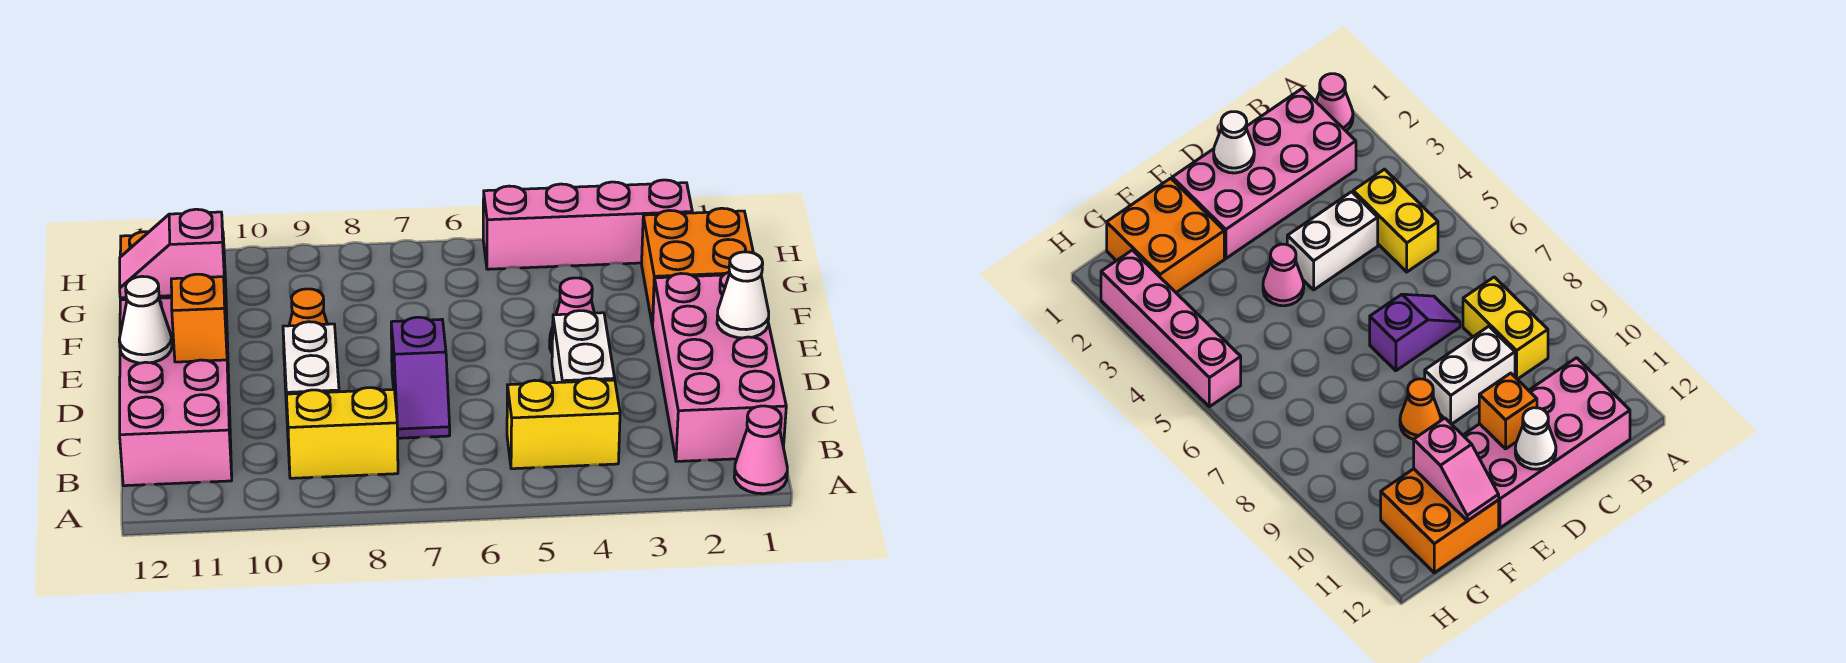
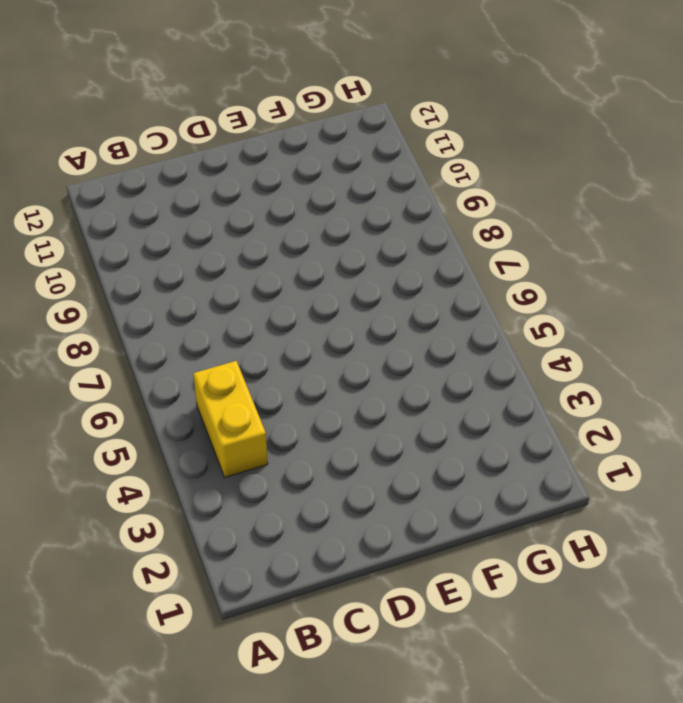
none -> pink 1x1 cone [734,406,787,494]
none -> pink 2x4 brick [653,272,786,461]
none -> yellow 1x2 brick [286,388,398,478]

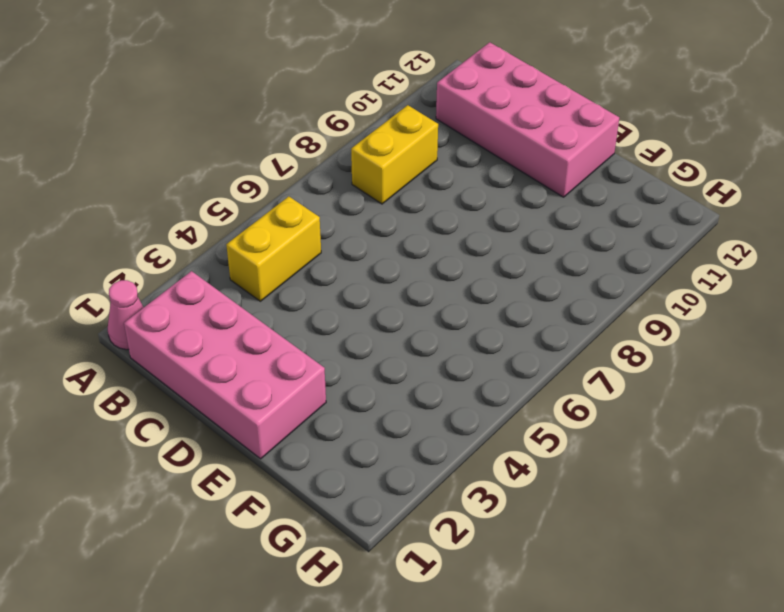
none -> white 1x2 brick [552,311,615,383]
none -> purple 1x2 slope [391,317,450,438]
none -> white 1x2 brick [283,322,339,429]

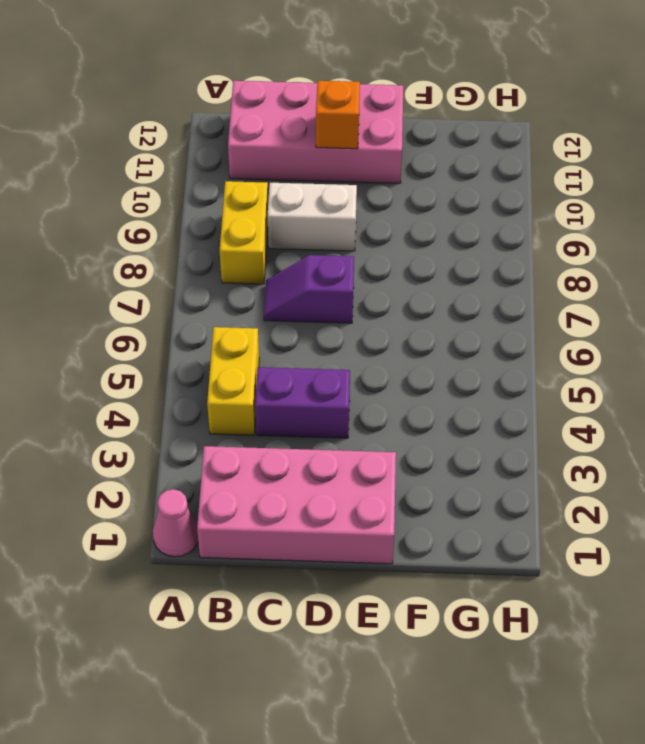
purple 1x2 brick [255,367,350,438] -> white 1x2 brick [552,311,615,383]
none -> pink 1x1 cone [550,278,594,352]
none -> orange 1x1 cone [289,289,327,326]
none -> orange 2x2 brick [642,208,753,326]

